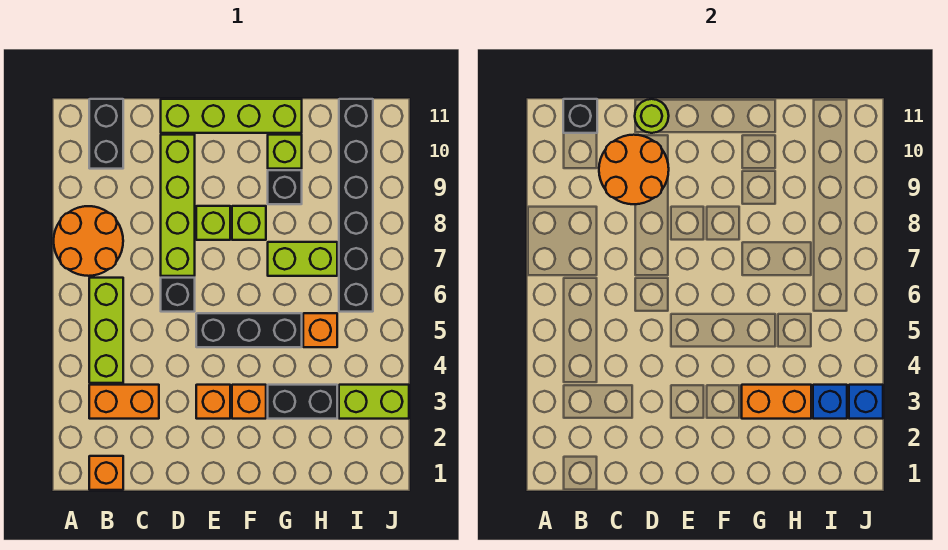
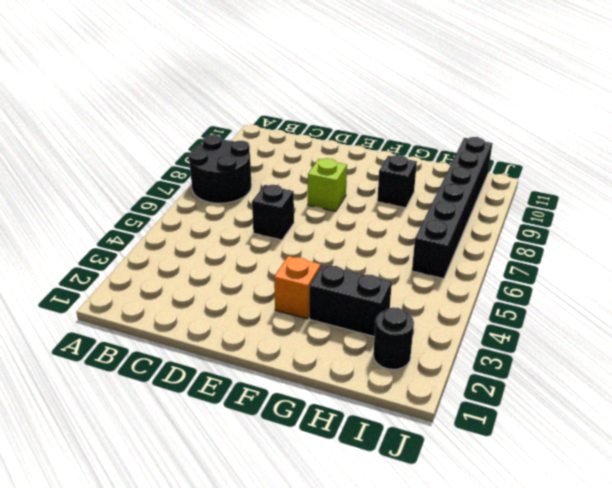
black 2x2 round brick [189,135,252,203] -> orange 2x2 round brick [54,206,123,276]
black 1x1 round brick [373,307,414,369] -> none
none -> orange 1x1 brick [89,456,123,490]
none -> orange 1x2 brick [89,385,159,419]
none -> lime 1x3 brick [89,278,123,383]

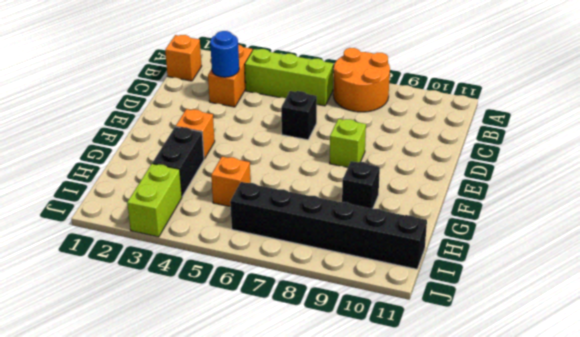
blue 1x1 round brick [210,31,239,77] -> none
none -> black 1x2 brick [89,99,123,169]
none -> lime 1x4 brick [161,135,195,276]
none -> lime 1x4 brick [161,99,302,133]

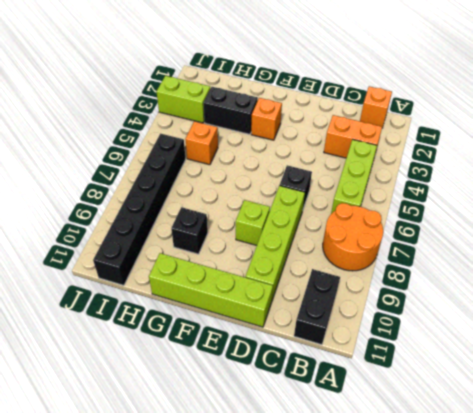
none -> orange 1x1 brick [196,385,230,419]
none -> black 1x3 brick [196,313,302,347]
none -> lime 1x1 brick [232,206,266,240]

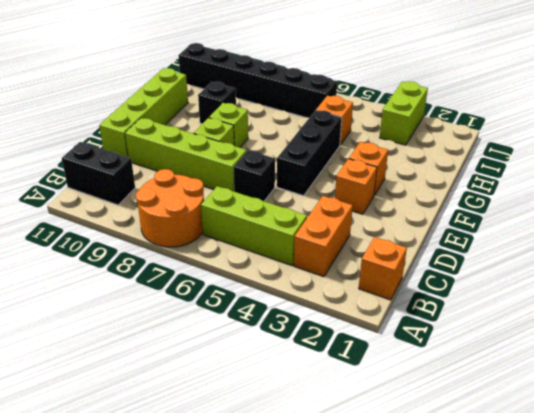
none -> black 1x2 brick [268,385,337,419]
none -> lime 1x2 brick [268,242,337,276]
none -> lime 1x1 brick [268,135,302,169]

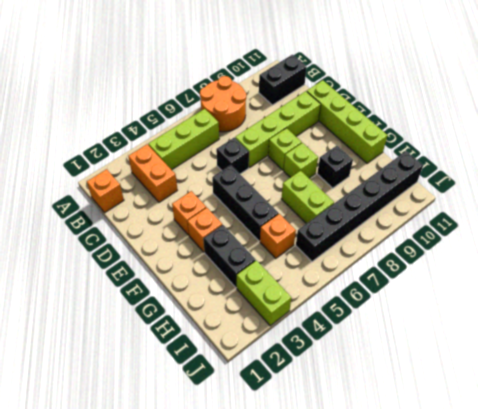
none -> lime 1x1 brick [268,135,302,169]
none -> black 1x1 brick [563,99,597,133]
none -> orange 2x2 round brick [599,135,669,204]

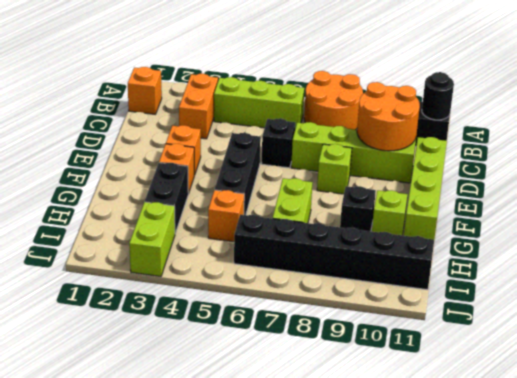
black 1x1 round brick [422,72,454,120] -> black 1x1 brick [563,99,597,133]
none -> lime 1x1 brick [232,206,266,240]
none -> lime 1x1 round brick [635,99,669,133]
none -> orange 1x2 brick [742,385,811,419]

